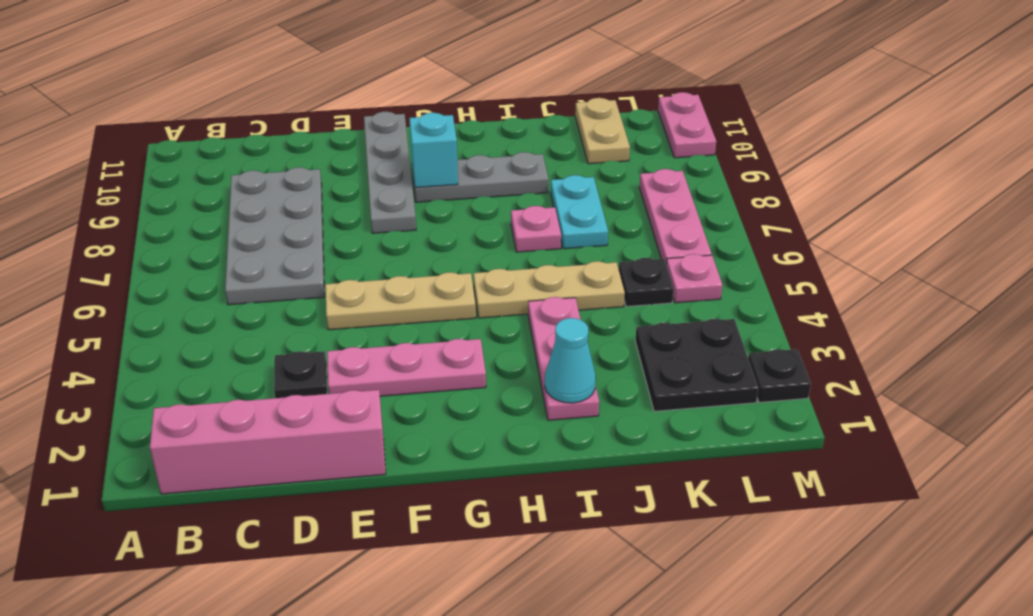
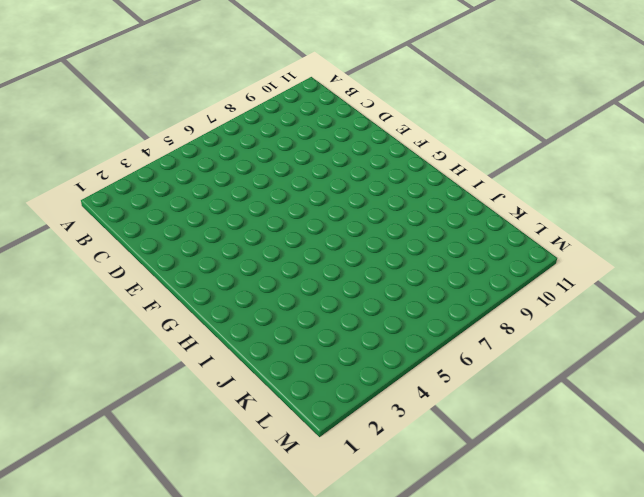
none -> pink 1x4 brick [150,390,386,494]
none -> grey 2x4 plate [225,167,325,305]
none -> black 1x1 plate [274,351,327,398]

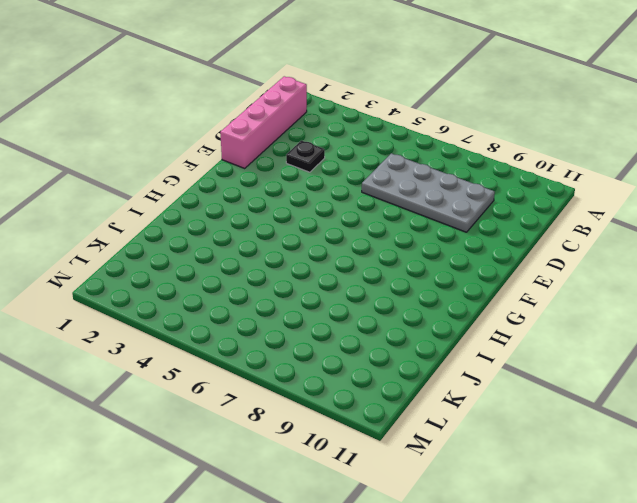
none -> pink 1x3 plate [327,339,486,396]
none -> tan 1x3 plate [325,272,476,330]
none -> grey 1x4 plate [364,112,416,233]

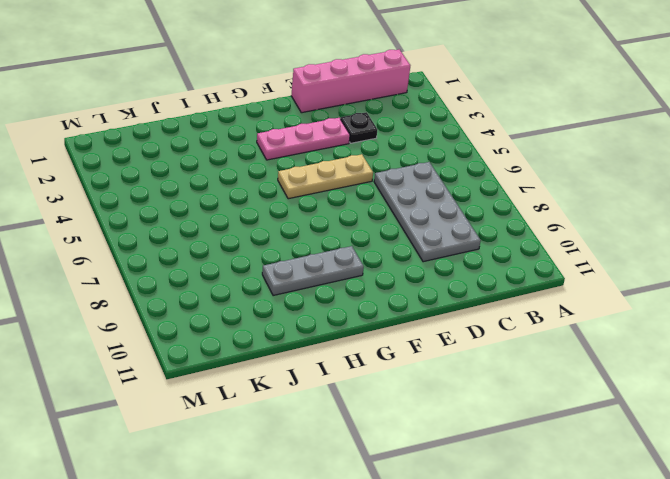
none -> grey 1x4 plate [364,112,416,233]
none -> tan 1x3 plate [473,261,625,318]
none -> pink 1x3 plate [528,297,599,420]

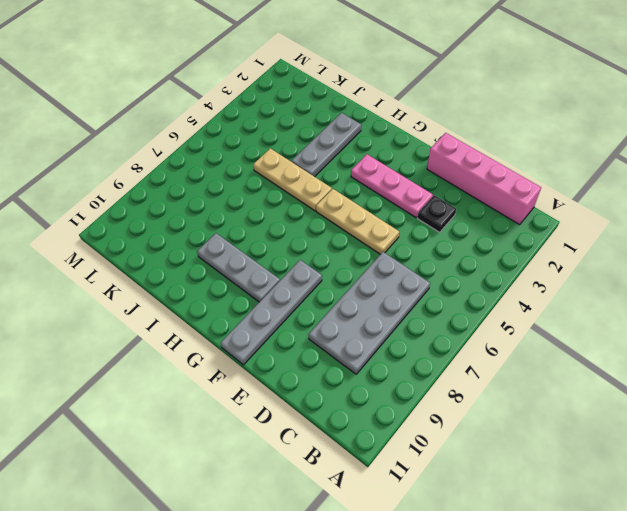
grey 1x3 plate [292,113,361,177] -> pink 1x3 plate [528,297,599,420]
none -> pink 1x1 plate [511,206,561,252]
none -> cyan 1x2 plate [551,175,608,249]
none -> black 2x2 plate [635,319,759,411]

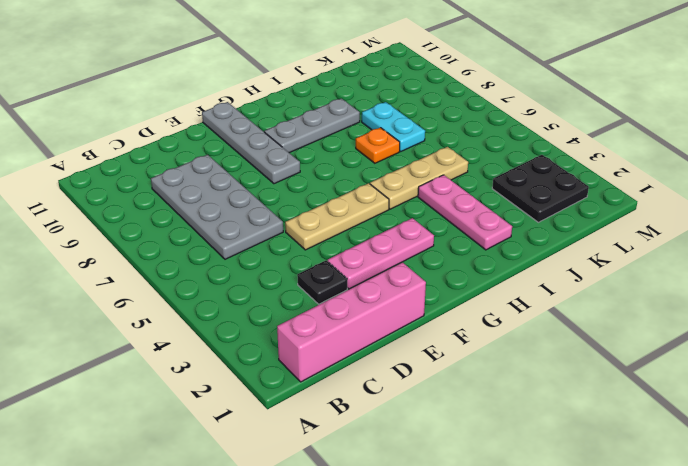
orange 1x1 plate [356,128,400,163] -> pink 1x1 plate [511,206,561,252]
none -> black 1x1 plate [619,258,674,307]
none -> tan 1x2 plate [575,98,630,164]
none -> pink 1x1 plate [666,254,722,303]

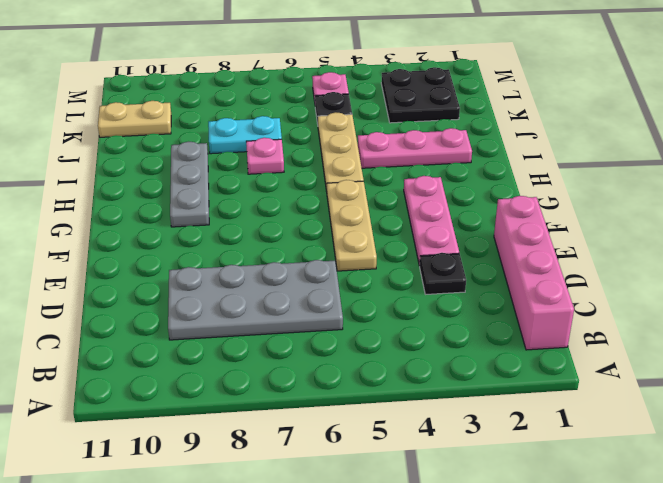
none -> grey 1x4 plate [364,112,416,233]
none -> pink 1x3 plate [639,169,712,263]
none -> black 1x1 plate [748,349,811,403]

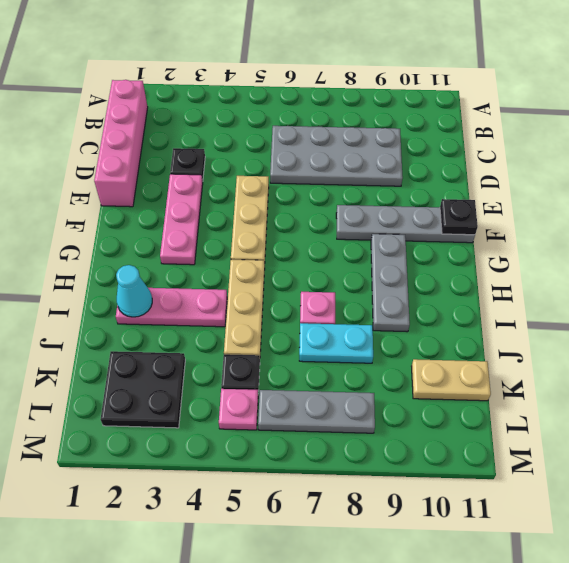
black 1x1 plate [440,199,478,235] -> black 1x1 plate moved to [748,349,811,403]
grey 1x3 plate [258,390,375,433] -> pink 1x3 plate [639,169,712,263]
none -> pink 1x2 plate [658,92,716,158]
none -> cyan 1x1 brick [409,113,458,188]

